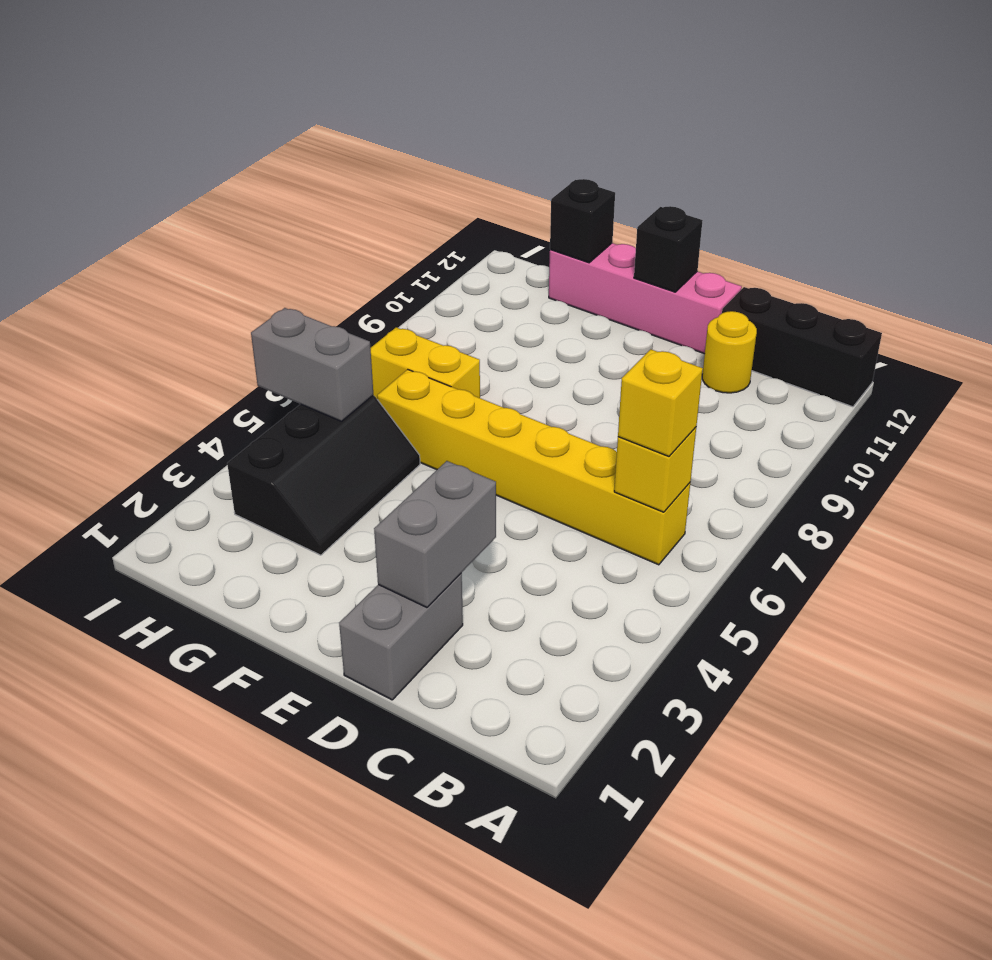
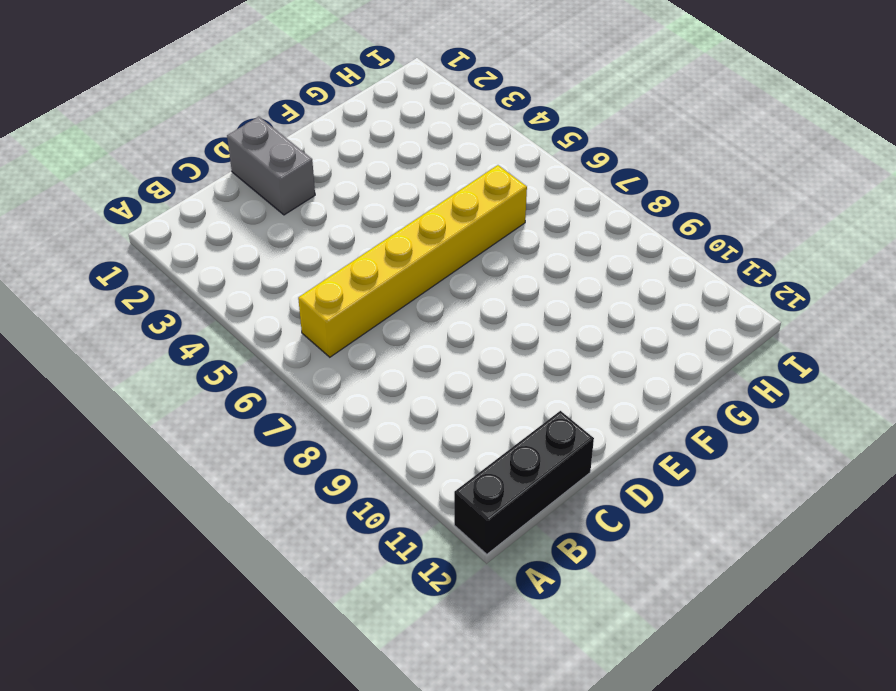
none -> yellow 1x1 round brick [702,311,757,393]
none -> pink 1x4 brick [549,243,742,354]
none -> black 2x3 slope [227,395,420,555]

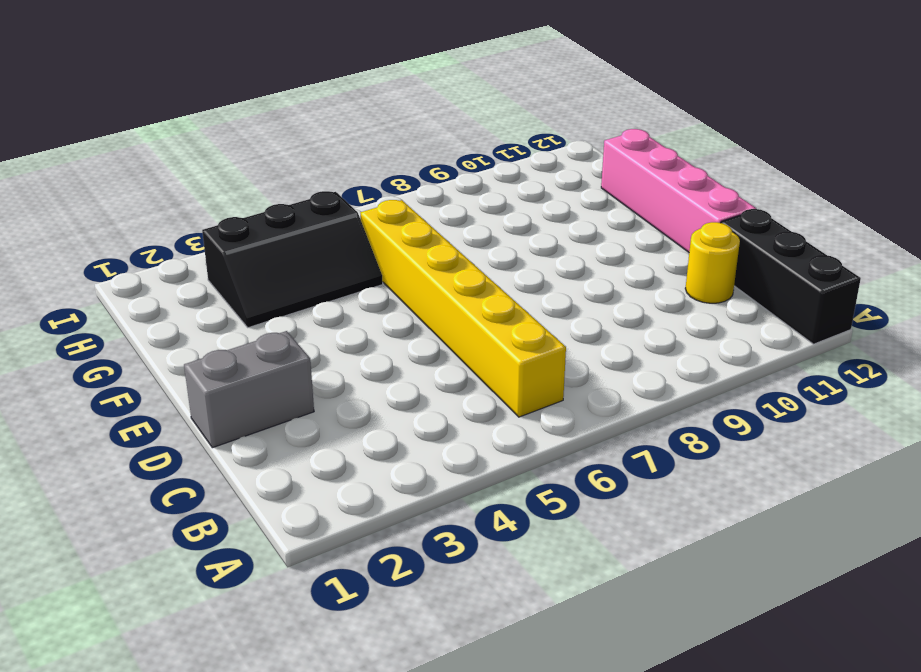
none -> yellow 1x2 brick [370,327,480,398]
none -> yellow 1x1 brick [614,427,696,512]
none -> grey 1x2 brick [374,461,496,607]

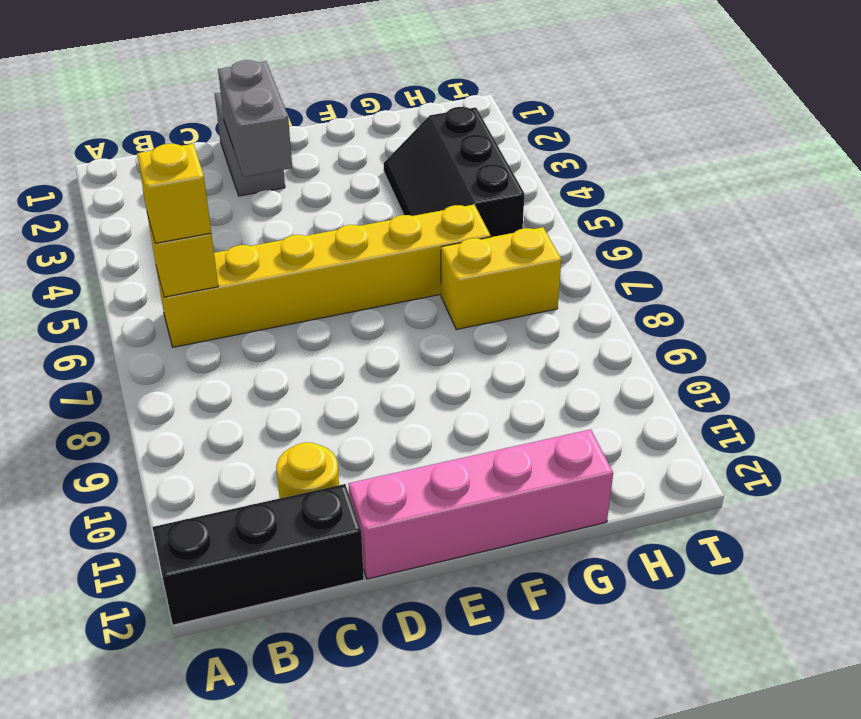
none -> black 1x1 brick [634,206,703,292]
none -> black 1x1 brick [550,179,615,263]
none -> grey 1x2 brick [251,308,373,421]

